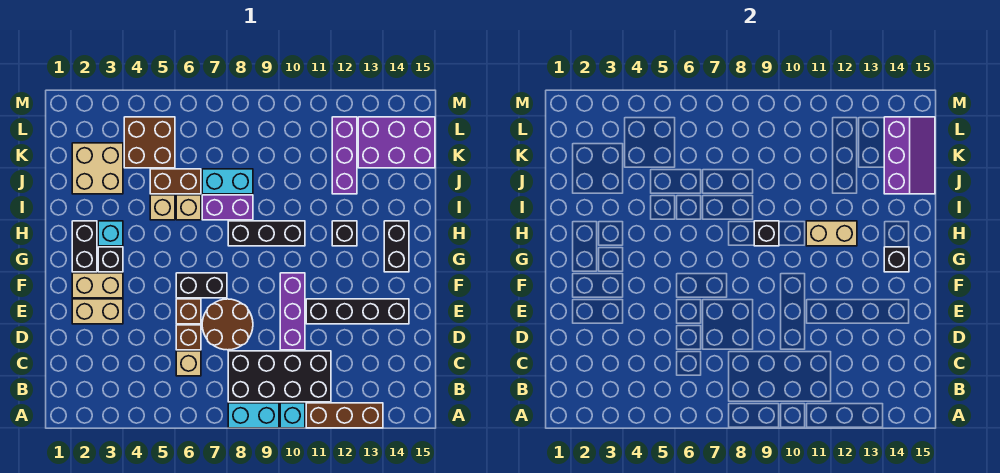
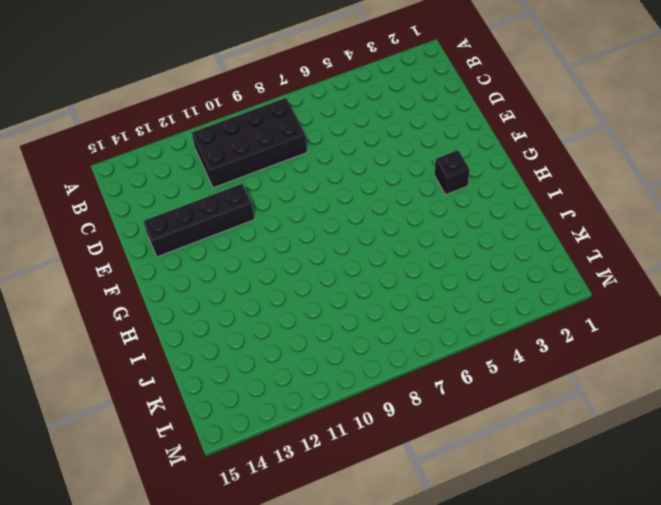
none -> cyan 1x2 brick [228,403,279,428]
none -> cyan 1x1 brick [280,403,305,428]
none -> brown 1x3 brick [306,403,383,428]
none -> tan 1x1 brick [176,351,201,376]

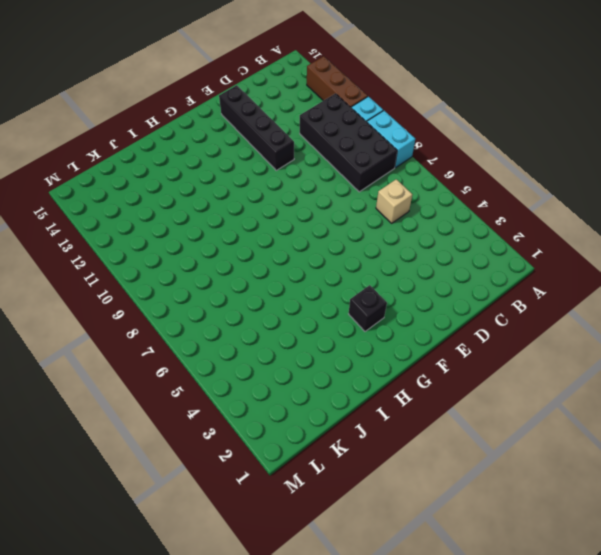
none -> brown 1x1 brick [176,325,201,350]
none -> brown 2x2 round brick [202,299,253,350]
none -> purple 1x3 brick [280,273,305,350]
none -> tan 1x2 brick [72,299,123,324]

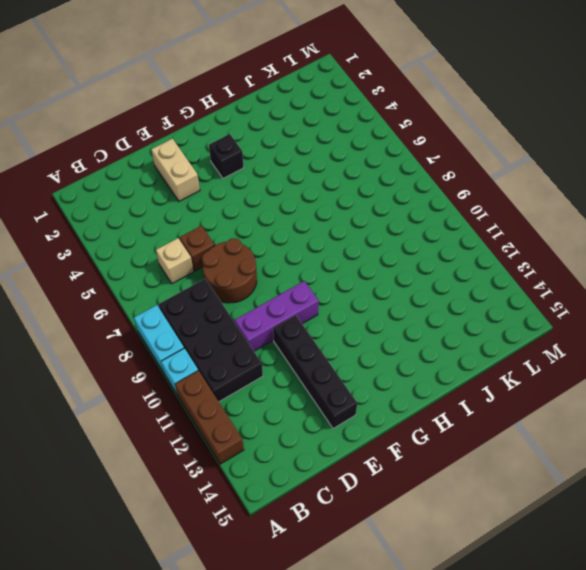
none -> brown 1x1 brick [176,299,201,324]
none -> tan 1x2 brick [72,273,123,298]
none -> black 1x2 brick [176,273,227,298]
none -> black 1x2 brick [72,221,97,272]

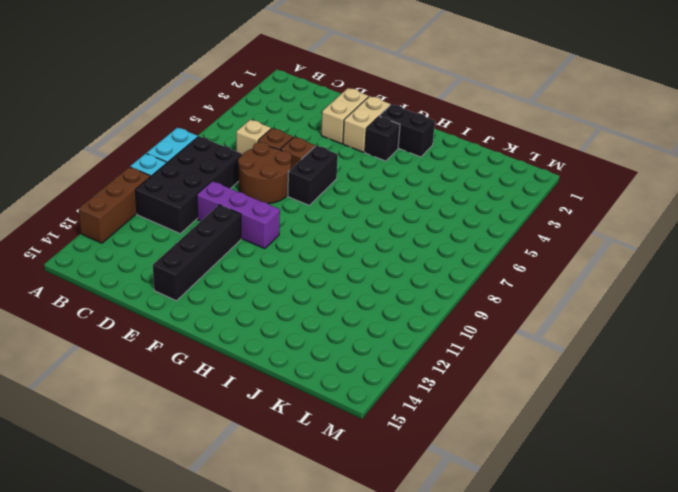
none -> black 1x2 brick [384,221,409,272]
none -> cyan 1x1 brick [98,221,123,246]
none -> black 1x3 brick [228,221,305,246]
none -> black 1x1 brick [332,221,357,246]

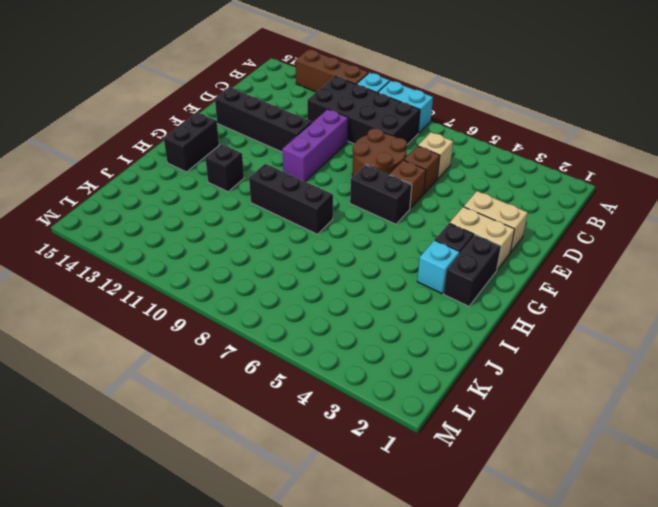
none -> tan 1x1 brick [150,195,175,220]
none -> tan 1x1 brick [176,195,201,220]
none -> purple 1x2 brick [202,195,253,220]
none -> tan 2x2 brick [72,143,123,194]

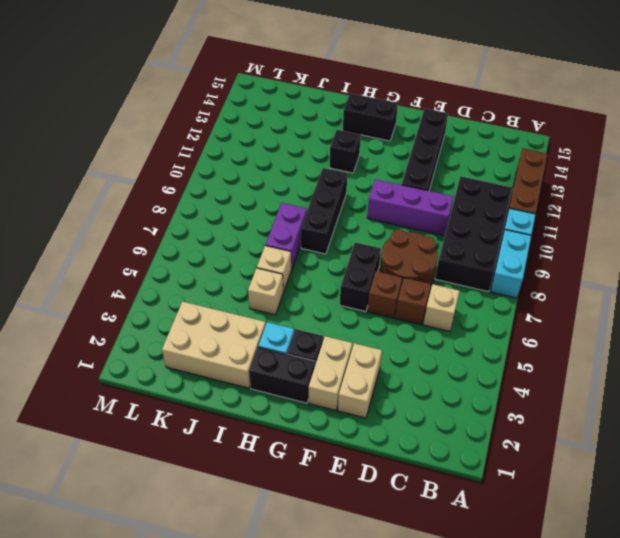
tan 2x3 brick [162,302,266,388] -> tan 2x2 brick [72,143,123,194]
none -> brown 1x2 brick [150,169,201,194]
none -> cyan 1x2 brick [202,169,253,194]
none -> purple 1x3 brick [332,117,357,194]
none -> brown 2x2 brick [124,117,175,168]

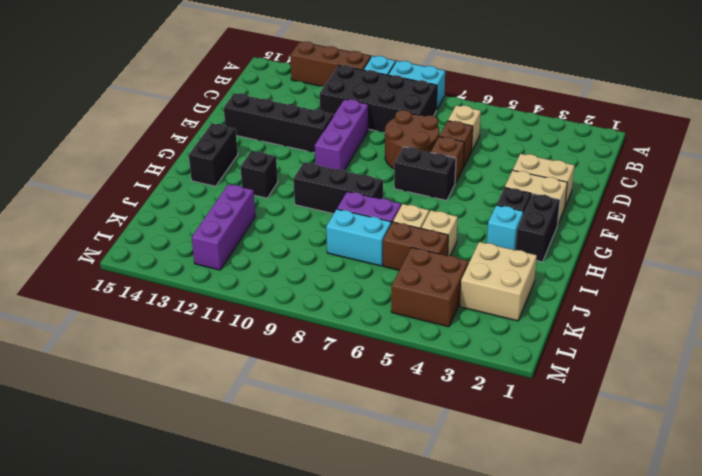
none -> purple 2x3 brick [358,117,435,168]
none -> black 1x1 brick [884,247,909,272]
none -> black 1x1 brick [754,221,779,246]
none -> tan 1x2 brick [806,221,857,246]

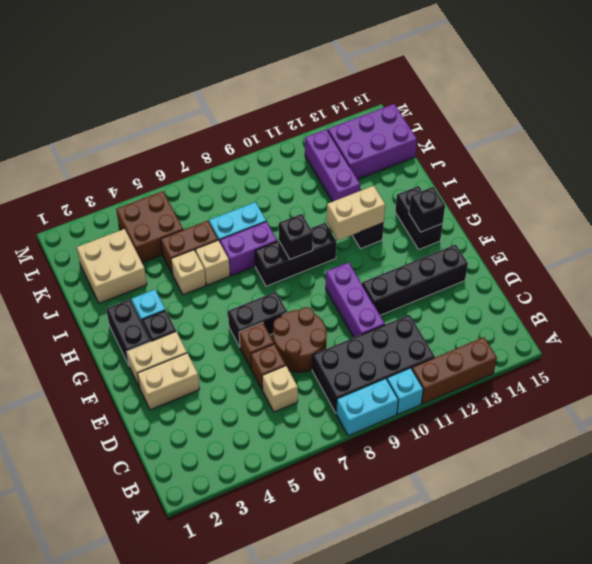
none -> purple 2x3 slope [884,117,935,194]

